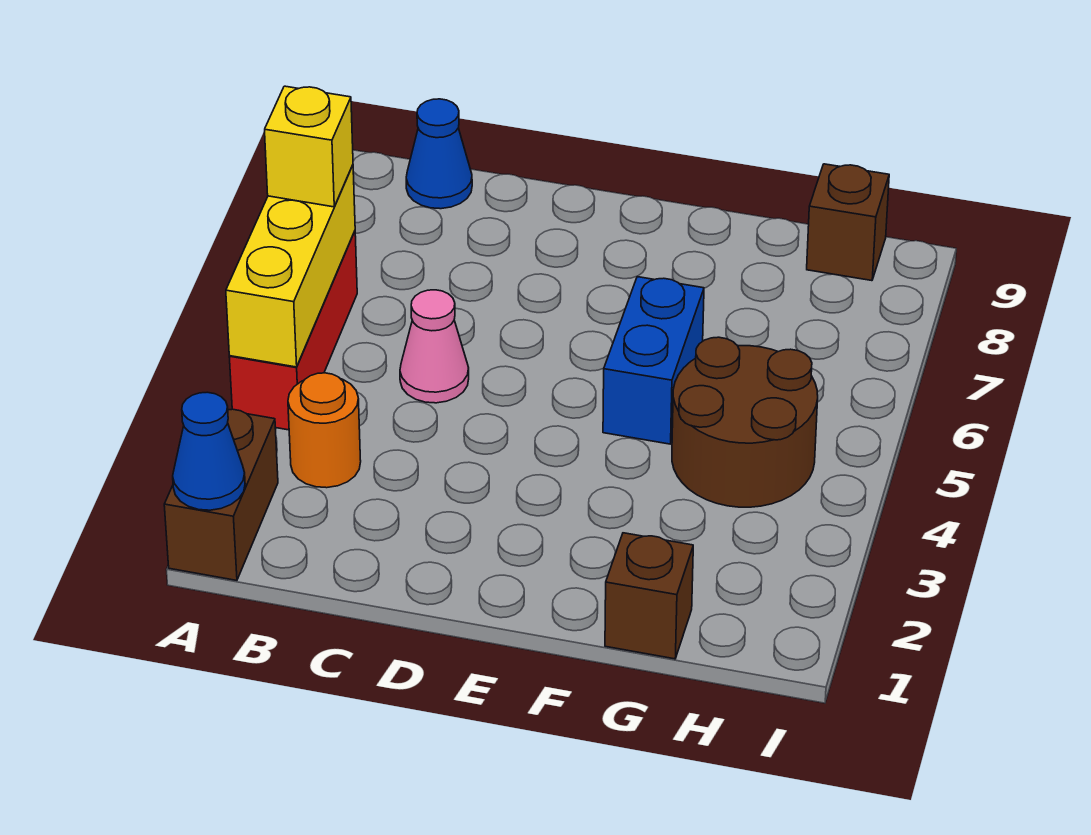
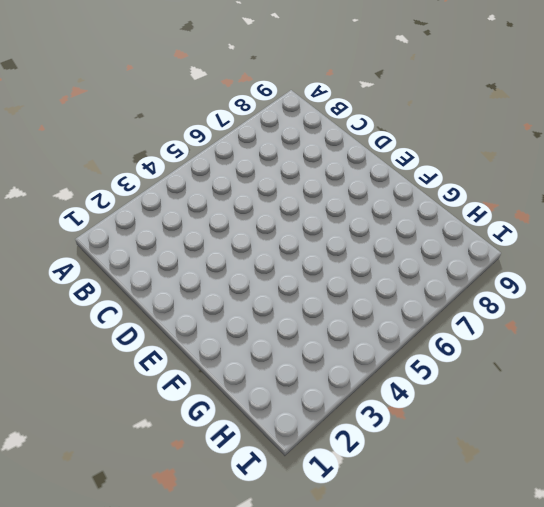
none -> brown 1x2 brick [164,409,278,580]
none -> red 1x3 brick [229,231,357,430]
none -> orange 1x1 round brick [288,373,361,488]

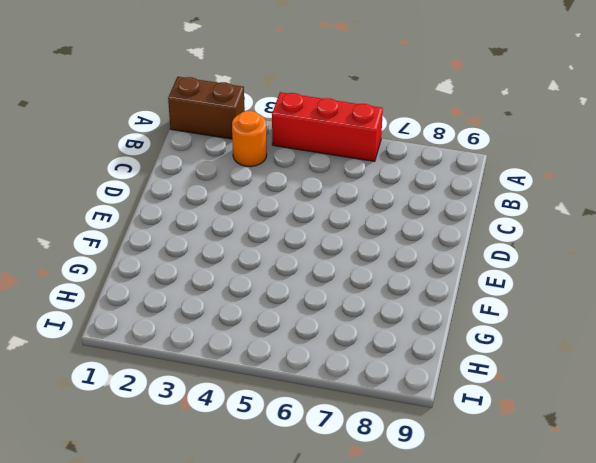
none -> blue 1x1 cone [406,99,472,209]
none -> pink 1x1 cone [400,290,469,403]
none -> blue 1x2 brick [603,277,704,444]

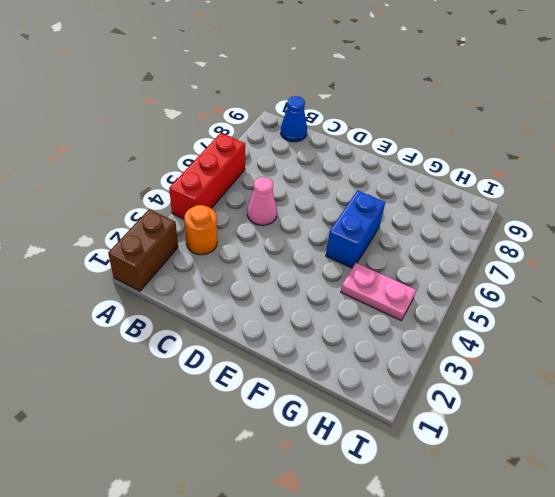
pink 1x2 plate [341,263,416,321] -> brown 2x2 round brick [672,337,818,507]
none -> brown 1x1 brick [605,533,693,659]
none -> brown 1x1 brick [807,164,889,281]
none -> blue 1x1 cone [173,392,245,510]

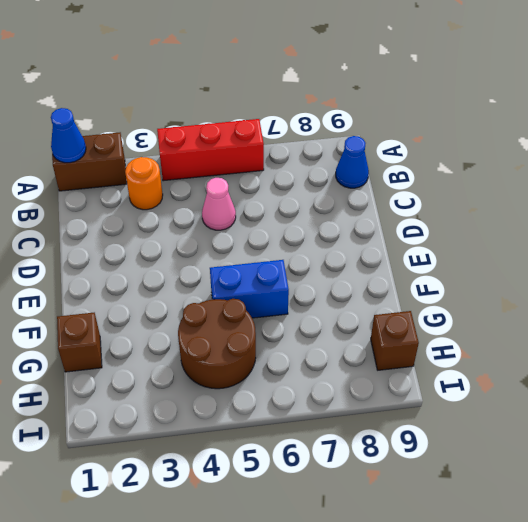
none -> yellow 1x3 brick [226,165,355,367]
none -> yellow 1x1 brick [265,86,353,207]

